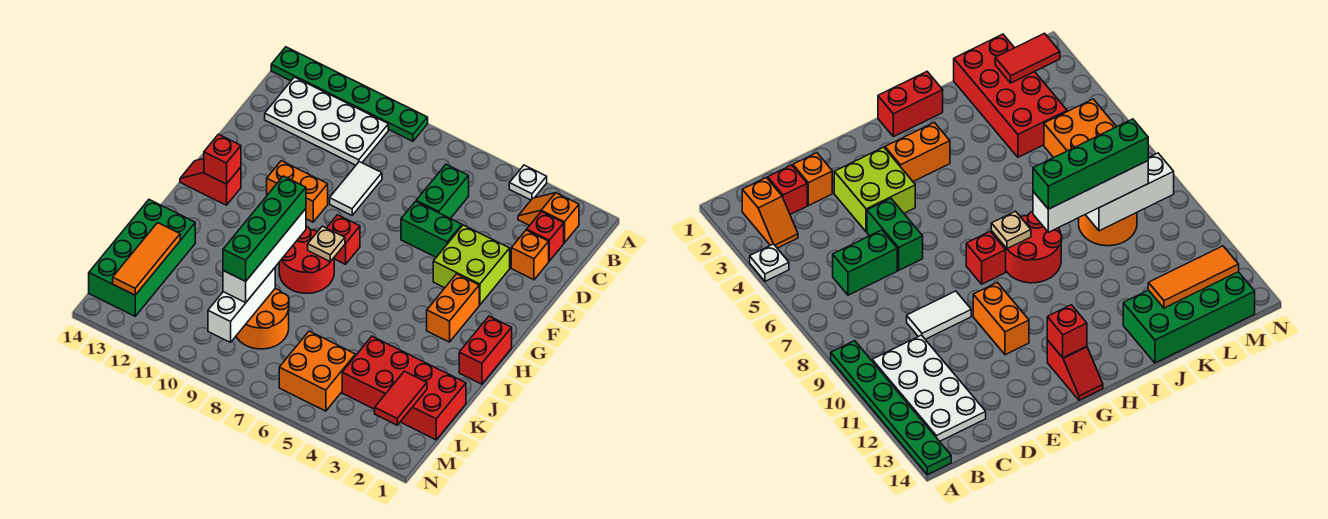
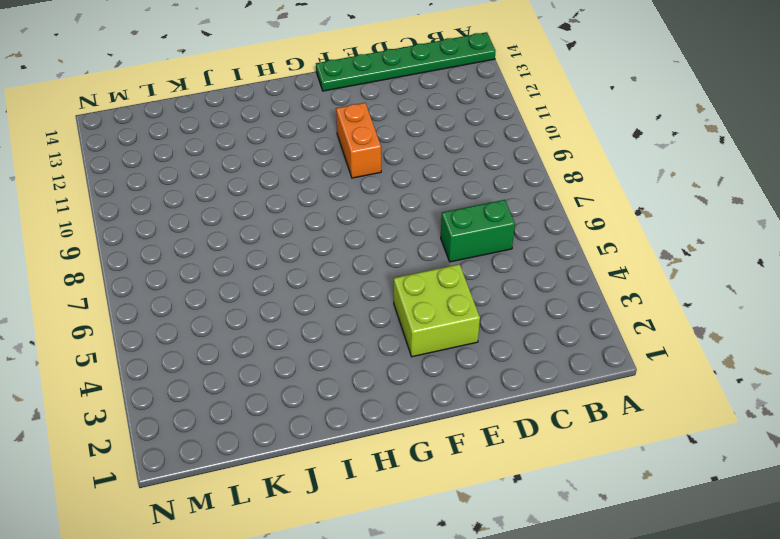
green 1x6 plate [316,32,496,91] -> green 1x6 plate turned to [271,47,428,141]
none -> white 1x1 plate [509,165,547,200]
none -> orange 1x2 slope [518,193,579,243]
none -> white 2x4 plate [265,77,388,165]

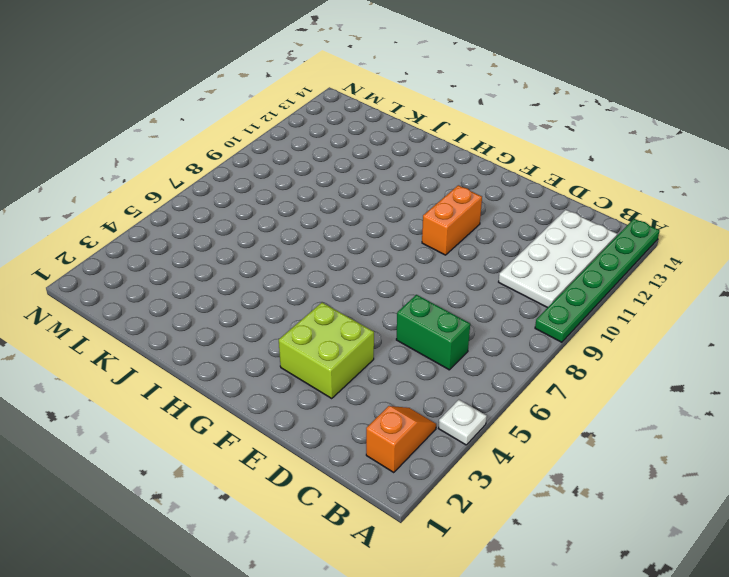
none -> red 1x1 brick [527,212,564,261]
none -> orange 1x1 brick [511,230,549,280]
none -> white 1x2 tile [330,162,382,215]

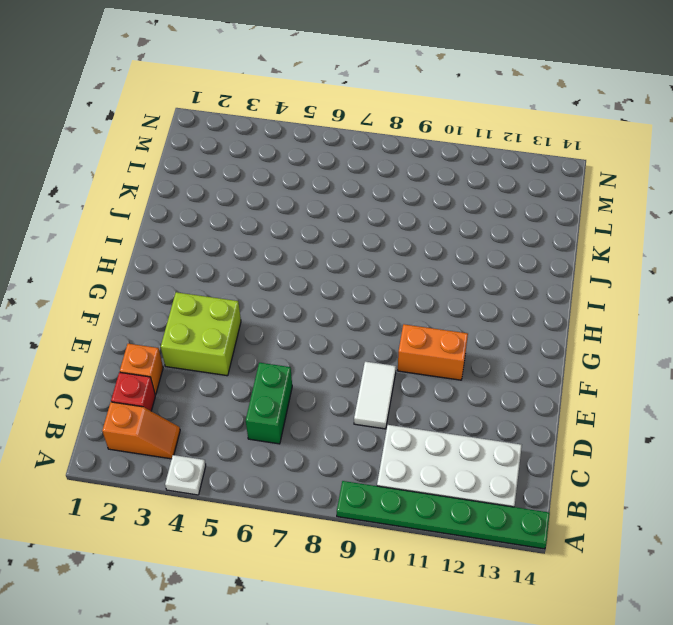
none -> green 1x2 brick [401,201,462,257]
none -> orange 1x2 brick [427,274,479,342]
none -> red 1x1 brick [327,215,360,264]

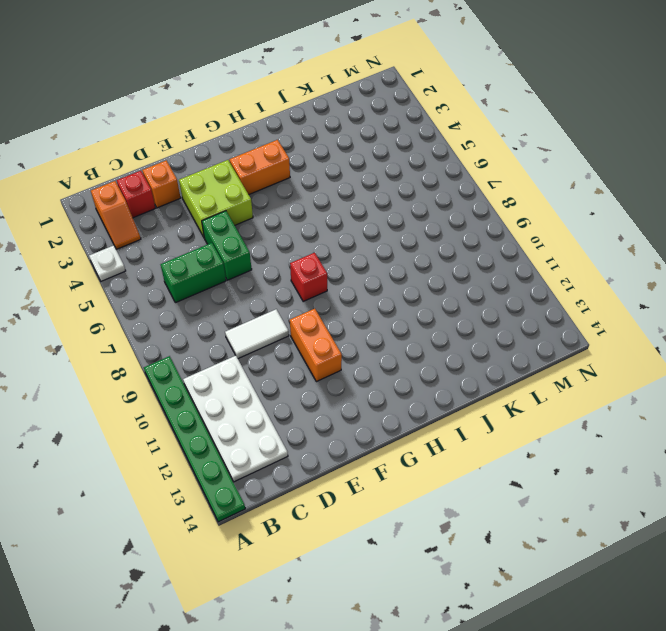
none -> red 1x2 slope [180,159,241,205]
none -> red 1x2 brick [459,316,512,384]
none -> red 2x2 round brick [279,226,334,293]

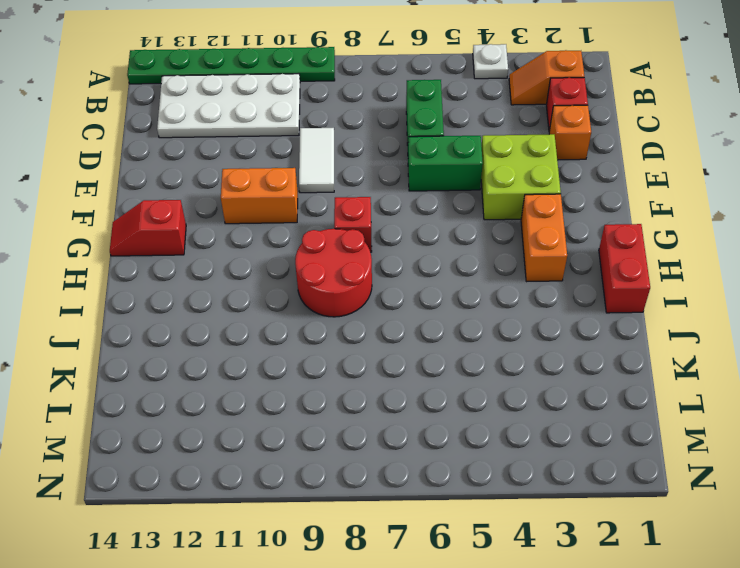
none -> green 2x4 brick [89,200,195,316]
none -> red 2x4 brick [342,336,466,440]
none -> orange 2x2 round brick [236,288,289,349]

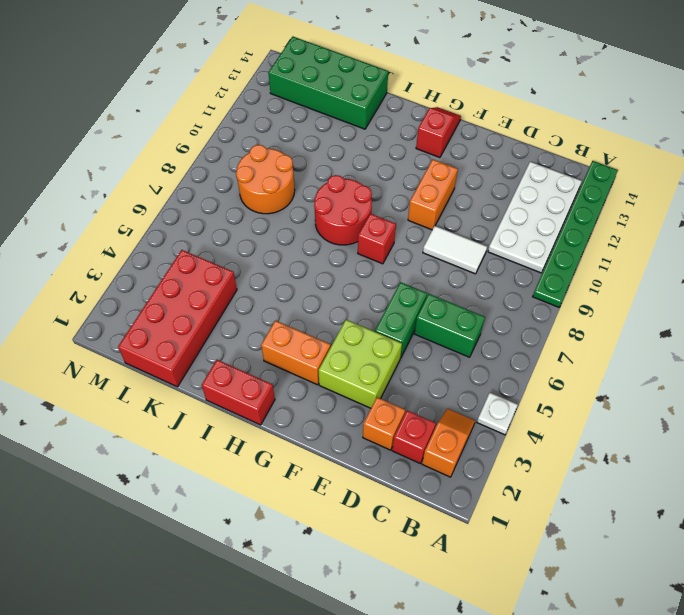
none -> orange 2x2 brick [279,331,356,411]
none -> red 1x1 brick [204,134,241,184]
none -> tan 1x1 plate [308,226,345,262]

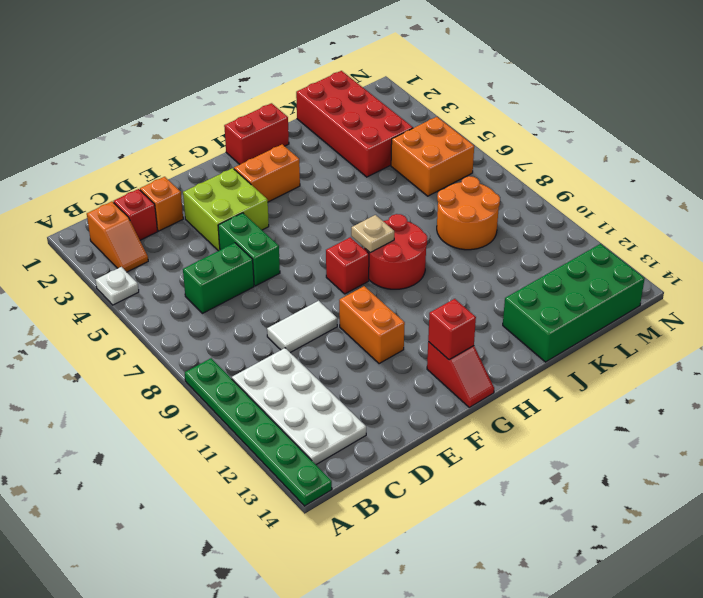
none -> white 1x3 brick [208,268,275,342]
none -> orange 1x3 tile [113,223,180,295]
none -> red 1x2 tile [375,371,427,425]

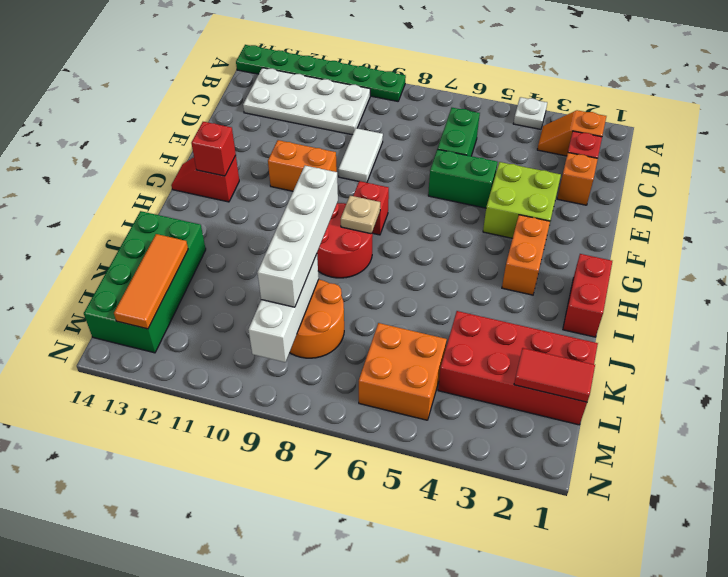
red 1x2 tile [514,348,595,402] -> red 1x2 tile turned to [375,371,427,425]
none -> green 1x4 brick [223,176,306,281]

